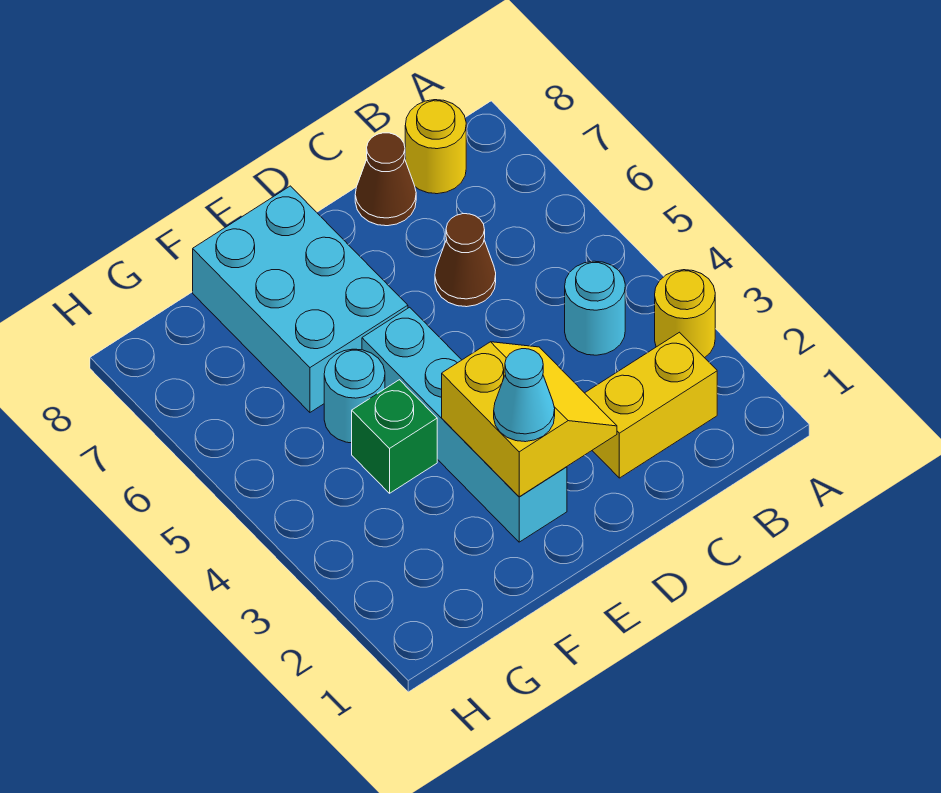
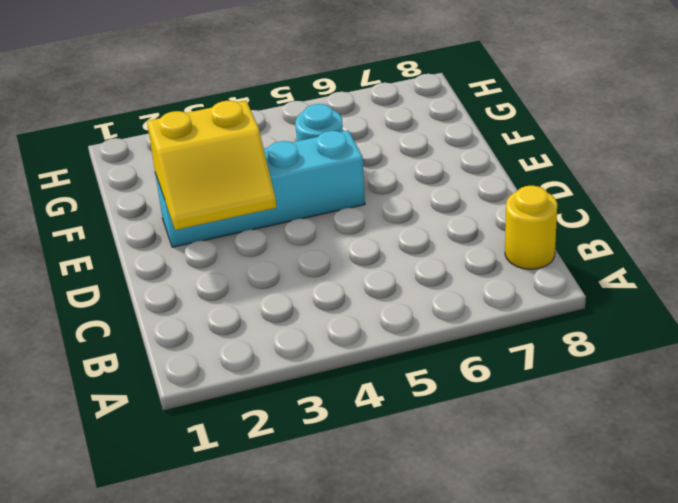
none -> yellow 1x1 round brick [655,270,715,358]
none -> yellow 1x2 brick [585,332,717,478]
none -> cyan 1x1 round brick [565,261,625,355]

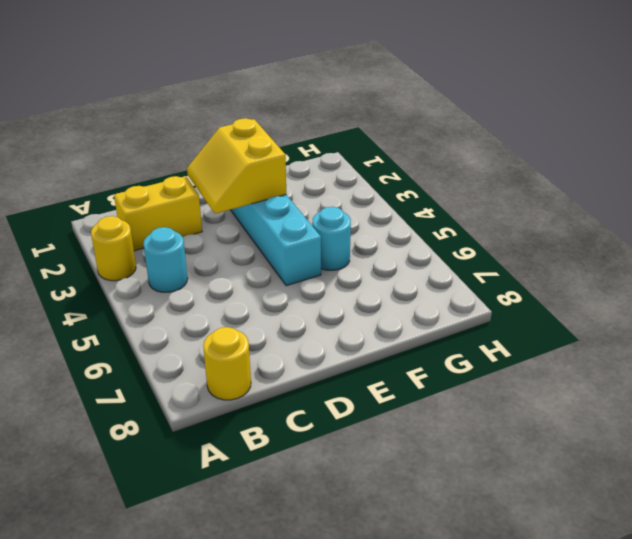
none -> brown 1x1 cone [435,214,496,307]
none -> brown 1x1 cone [355,133,416,226]
none -> cyan 2x3 brick [193,186,408,412]

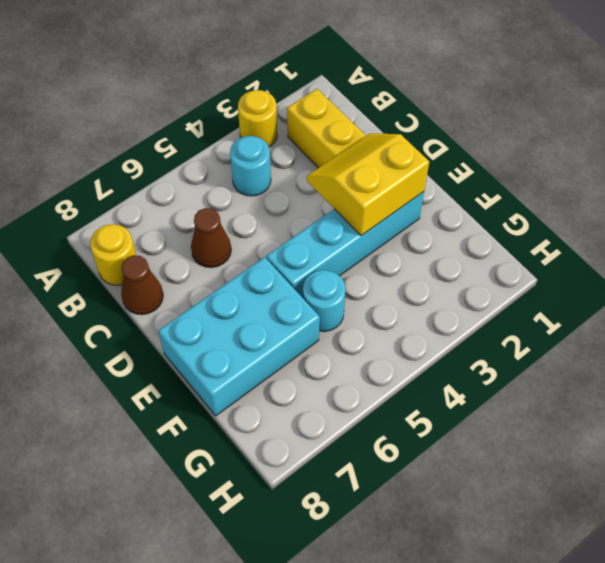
none -> green 1x1 brick [352,380,437,493]
none -> cyan 1x1 cone [494,349,555,442]

